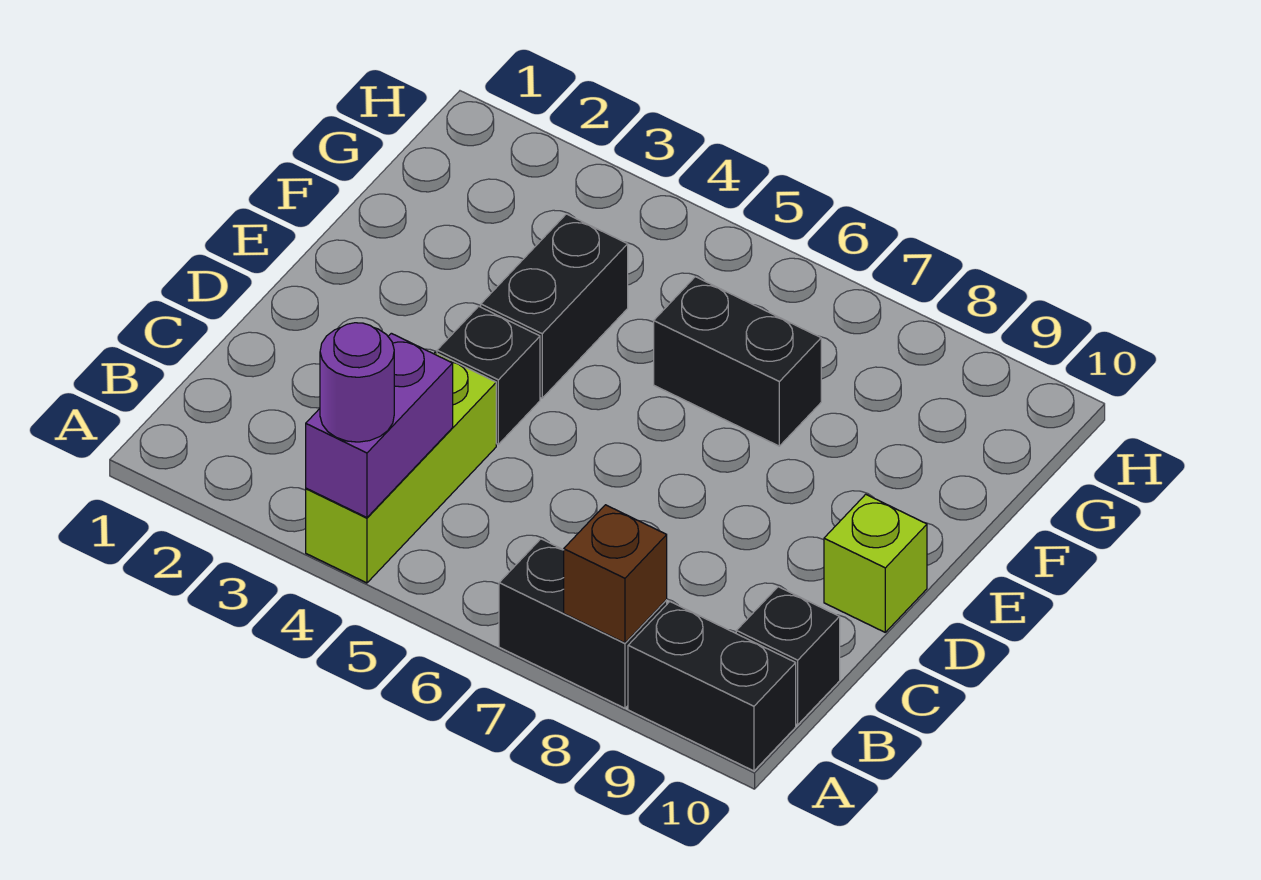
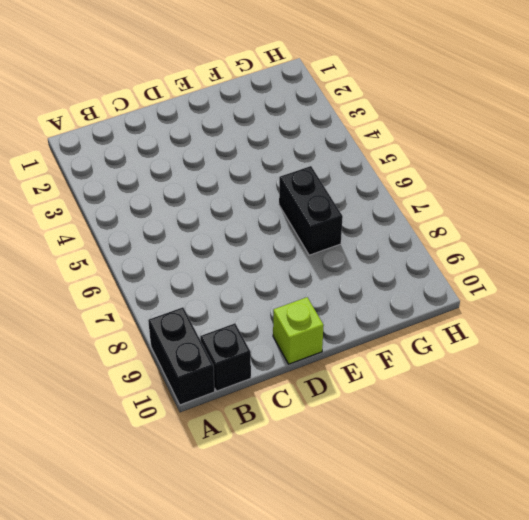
none -> lime 1x3 brick [306,353,496,583]
none -> black 1x2 brick [499,539,667,708]

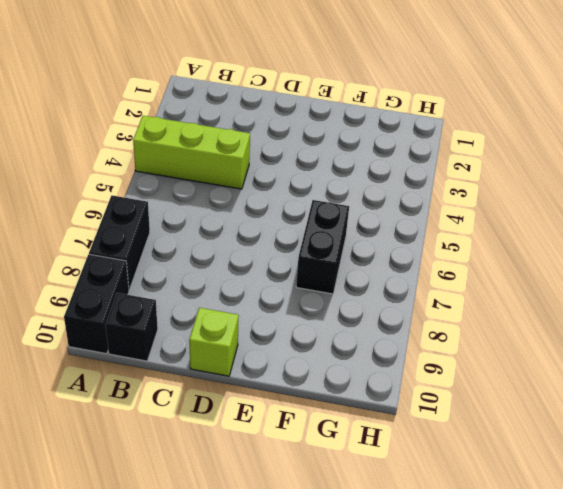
none -> black 1x1 brick [437,306,540,444]
none -> black 1x2 brick [481,214,628,398]

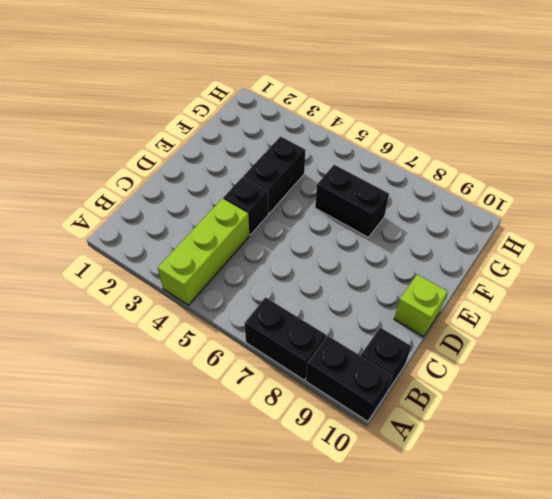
none -> purple 1x2 brick [306,333,453,518]
none -> brown 1x1 brick [564,505,667,643]

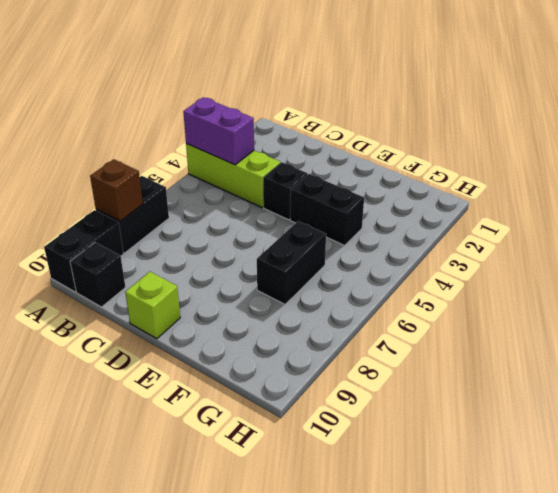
none -> purple 1x1 round brick [320,323,394,442]

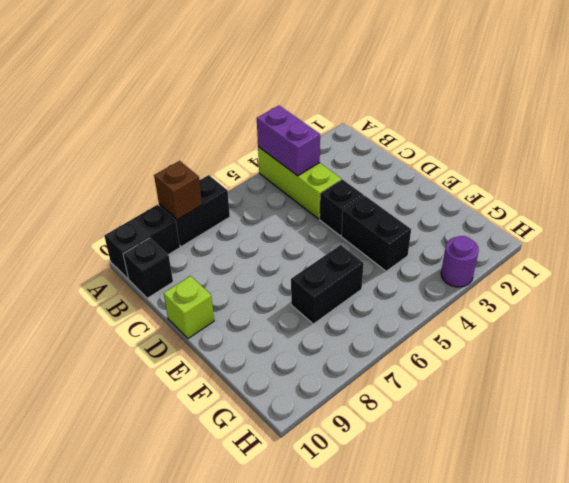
purple 1x1 round brick [441,236,479,287] -> purple 1x1 round brick moved to [320,323,394,442]

